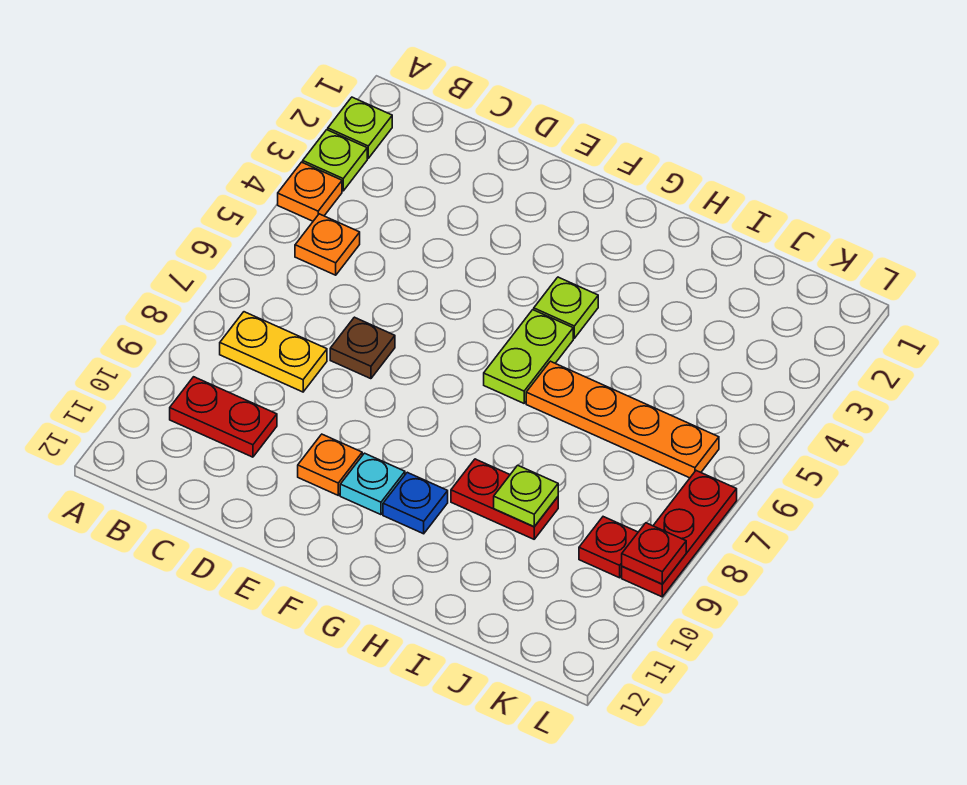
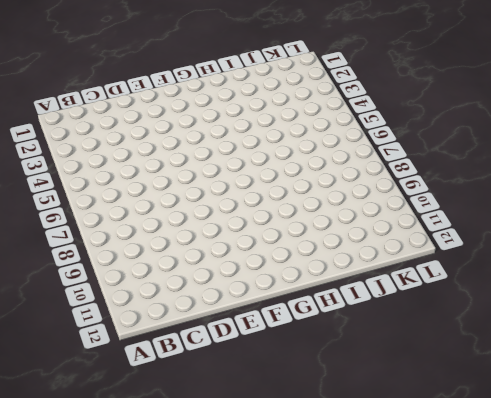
none -> lime 1x1 plate [328,97,392,158]
none -> lime 1x1 plate [303,130,367,191]
none -> orange 1x1 plate [278,162,342,221]

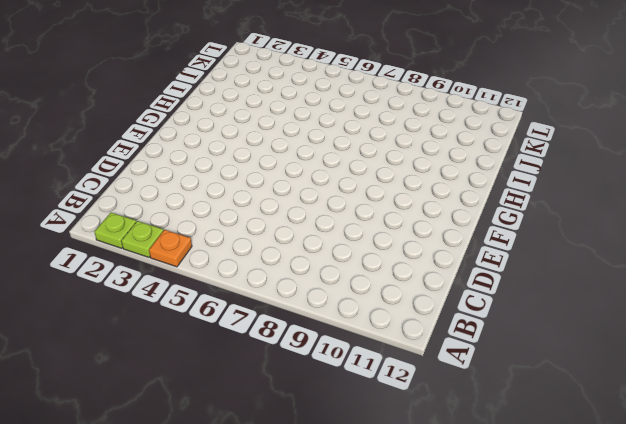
none -> orange 1x1 plate [295,214,360,275]
none -> yellow 1x2 plate [220,312,327,392]
none -> red 1x2 plate [170,377,277,457]

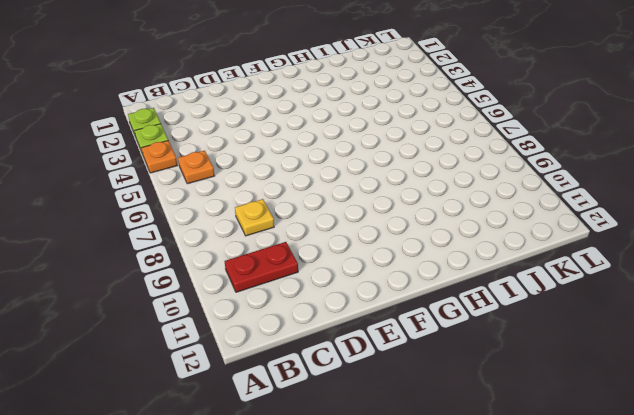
yellow 1x1 plate [235,199,274,236] -> yellow 1x2 plate [220,312,327,392]
none -> brown 1x1 plate [330,317,395,379]
none -> orange 1x1 plate [298,434,362,495]
none -> cyan 1x1 plate [340,453,405,515]

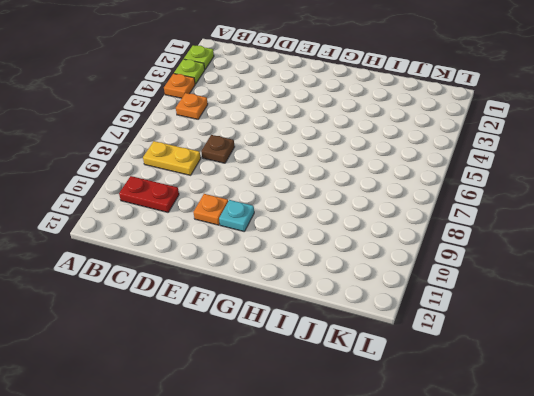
none -> lime 1x1 plate [534,277,598,338]
none -> lime 1x2 plate [484,310,573,403]
none -> blue 1x1 plate [383,472,448,534]

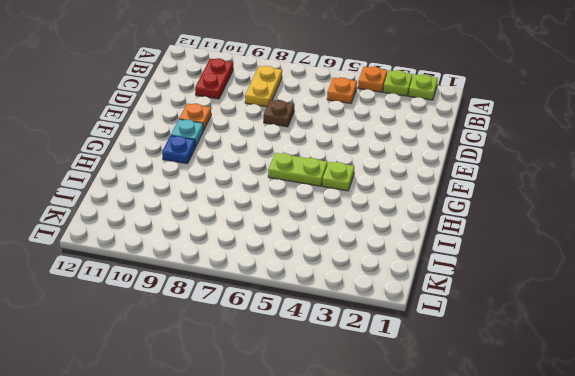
none -> orange 1x4 plate [526,361,719,478]
none -> red 1x2 plate [451,459,558,539]
none -> red 1x1 plate [579,517,638,578]

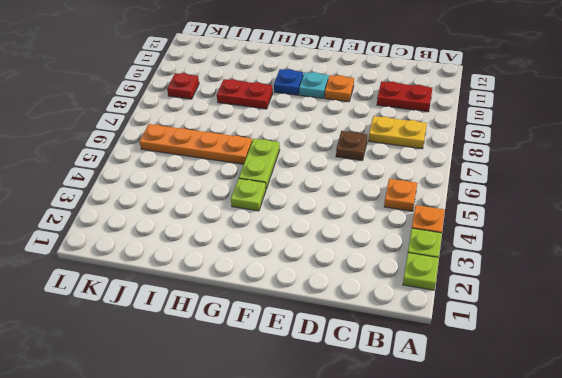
none -> red 1x3 plate [622,471,737,597]
none -> lime 1x1 plate [494,465,558,526]
none -> red 1x1 plate [622,523,686,584]

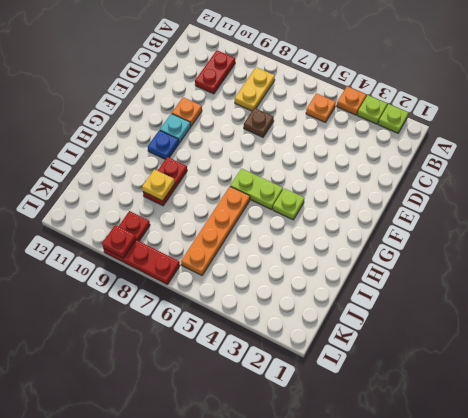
yellow 1x1 plate [142,169,175,201] -> lime 1x1 plate [494,465,558,526]

